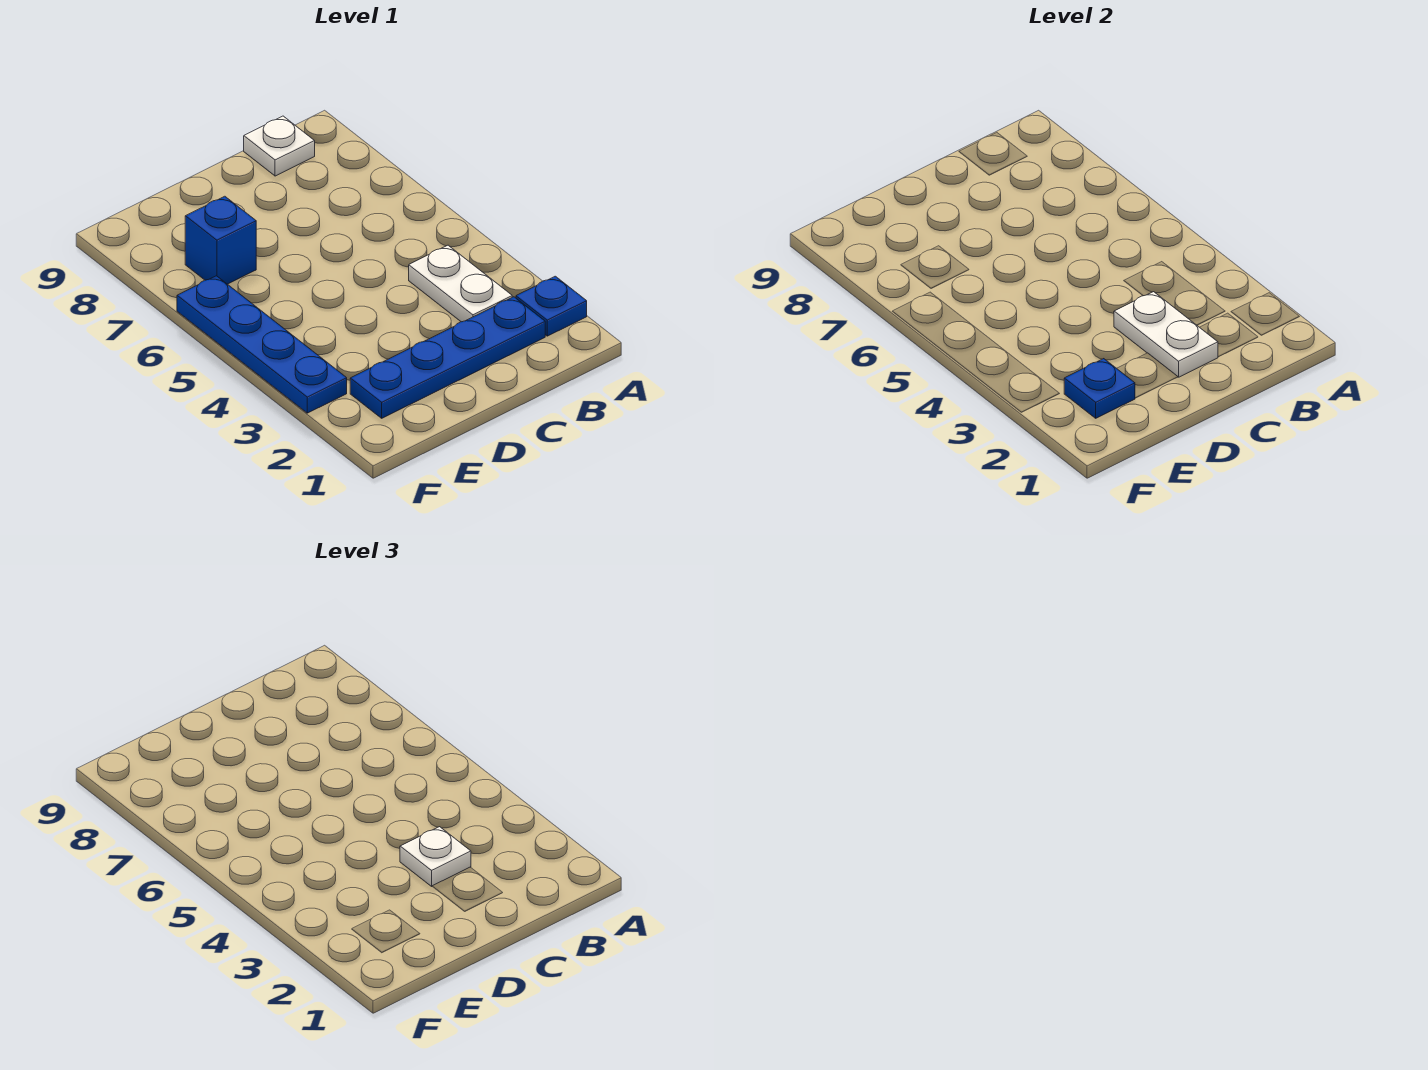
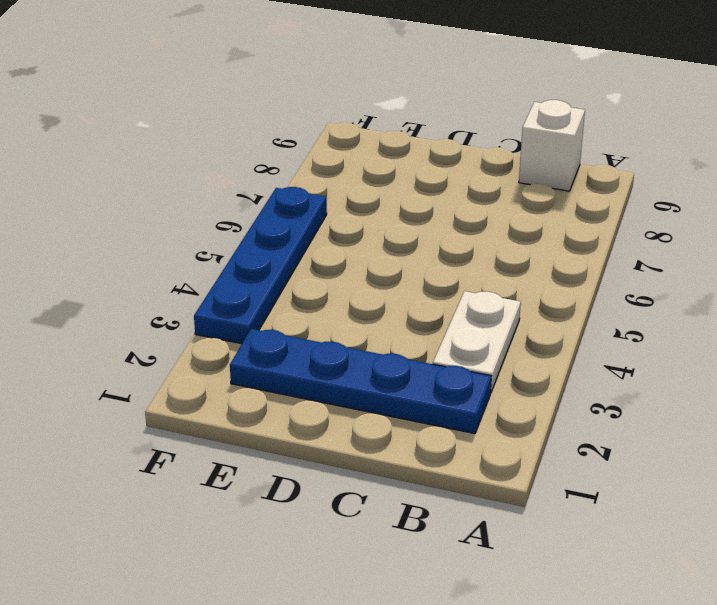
white 1x1 brick [519,100,585,191] -> white 1x1 plate [244,116,315,176]
none -> blue 1x1 plate [516,276,587,336]
none -> blue 1x1 brick [185,196,256,284]

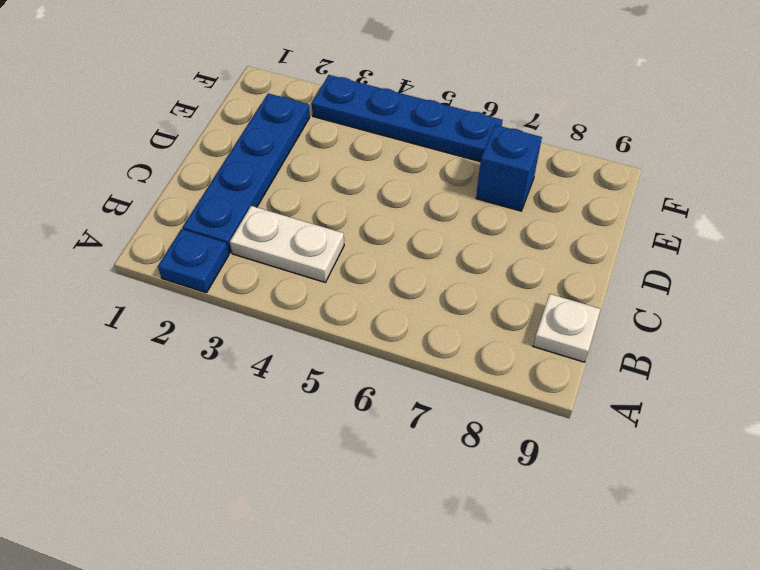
none -> white 1x2 plate [1114,292,1218,377]
none -> blue 1x1 plate [1064,359,1135,418]

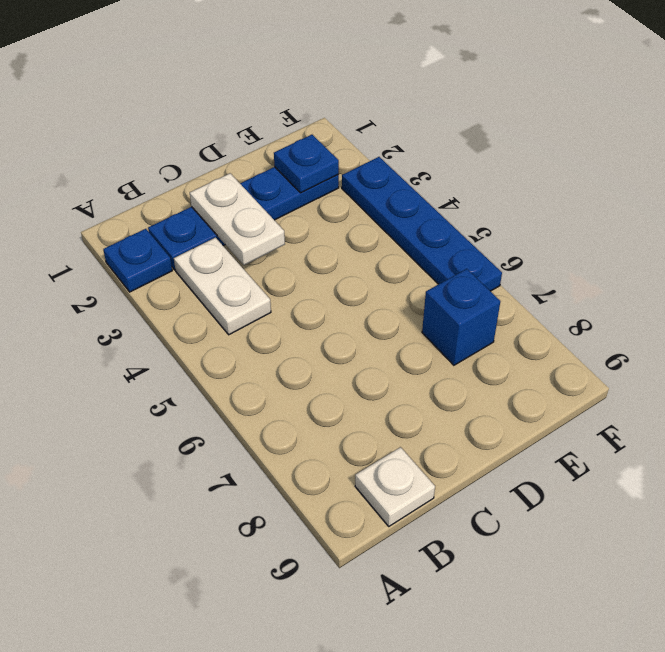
none -> white 1x1 plate [400,827,471,886]

